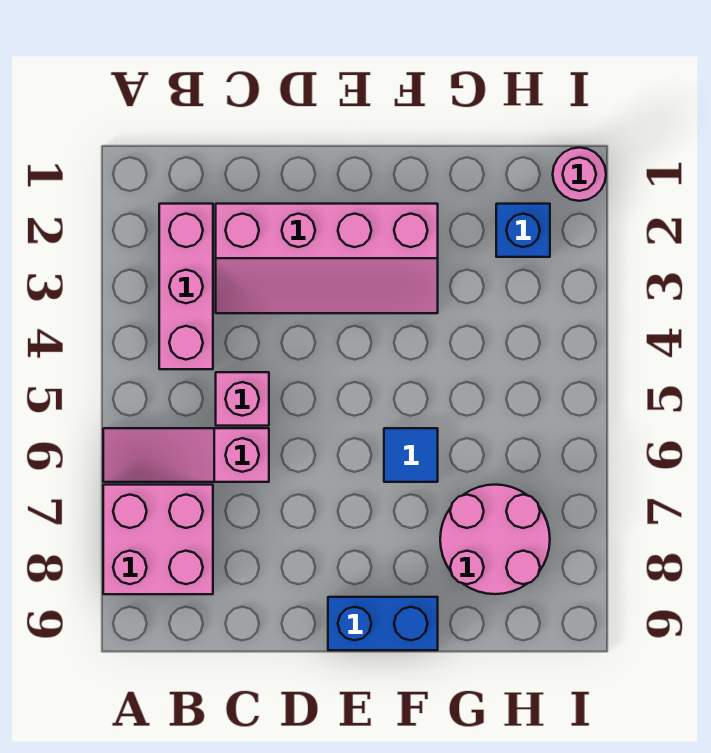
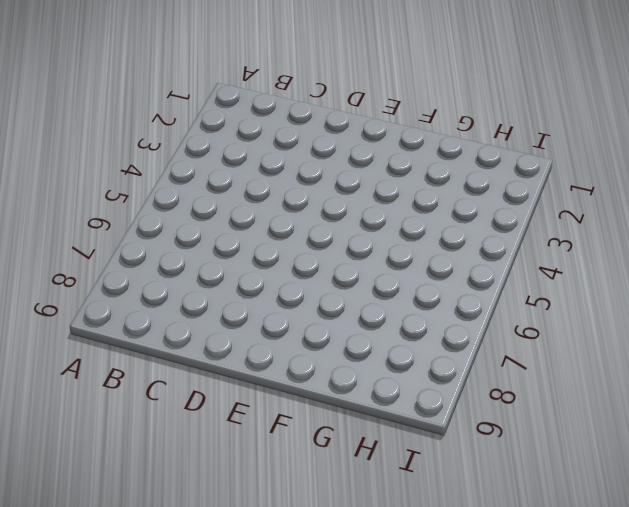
none -> pink 1x3 slope [103,428,269,482]
none -> pink 2x2 brick [103,485,213,594]

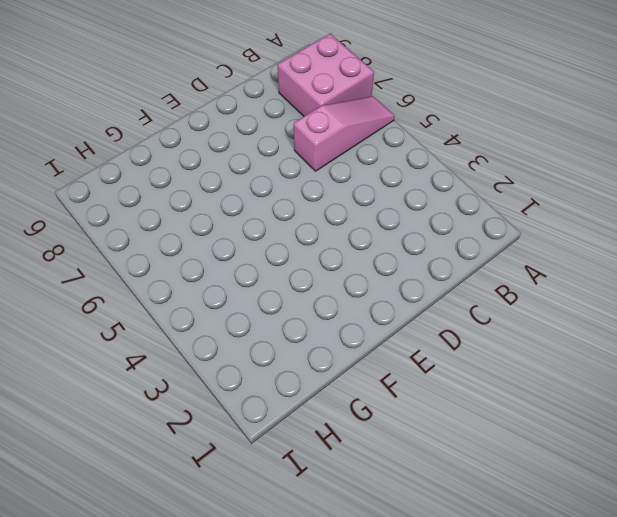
none -> pink 1x3 brick [159,204,213,369]
none -> pink 2x4 slope [216,204,438,313]

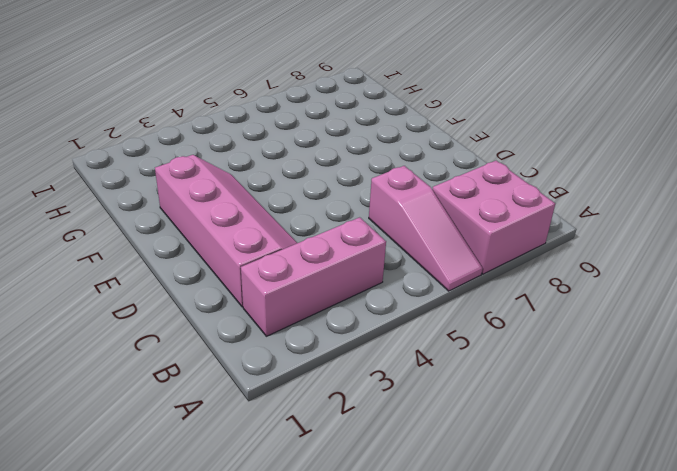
none -> pink 1x1 brick [216,372,269,426]
none -> blue 1x2 brick [328,597,438,650]

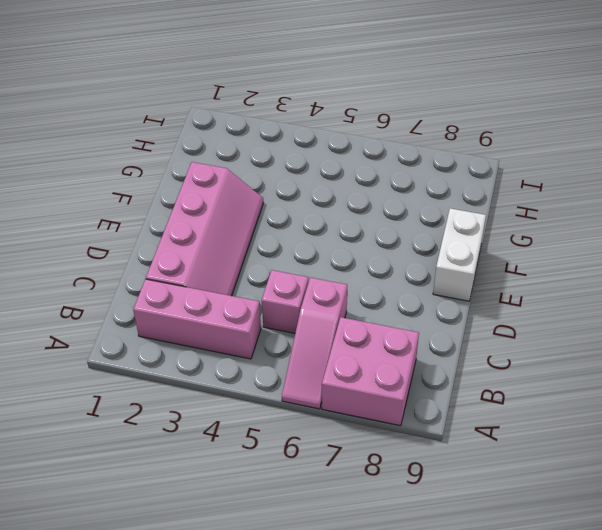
white 1x2 brick [433,208,486,301] -> blue 1x2 brick [328,597,438,650]
none -> blue 1x1 tile [384,428,438,482]
none -> pink 2x2 round brick [440,485,550,594]

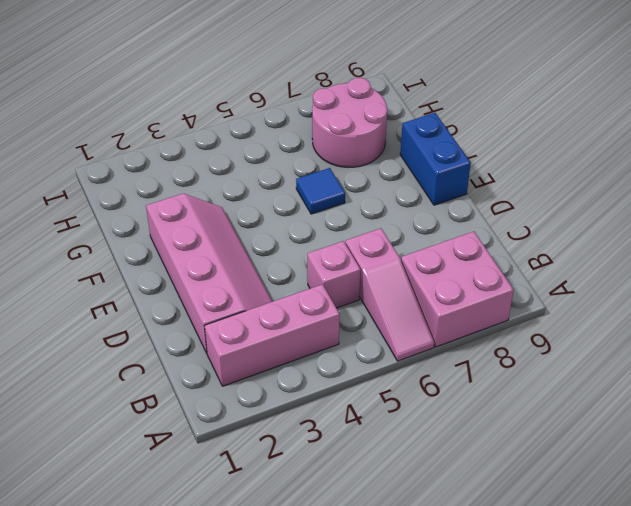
none -> blue 1x1 brick [496,204,550,257]
none -> pink 1x1 round brick [553,148,606,201]

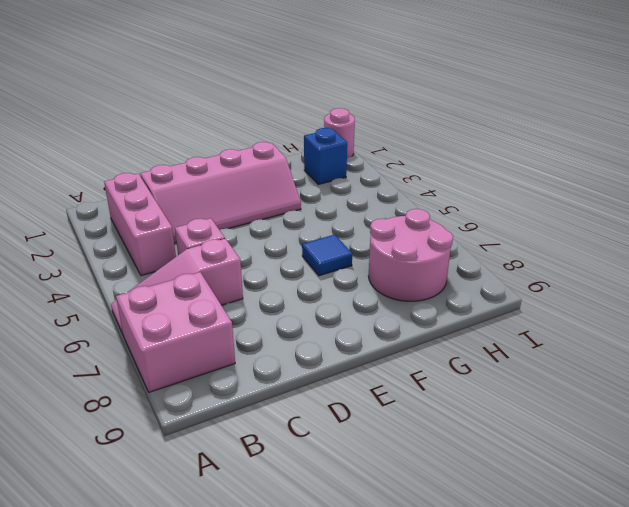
none -> blue 1x2 brick [328,597,438,650]

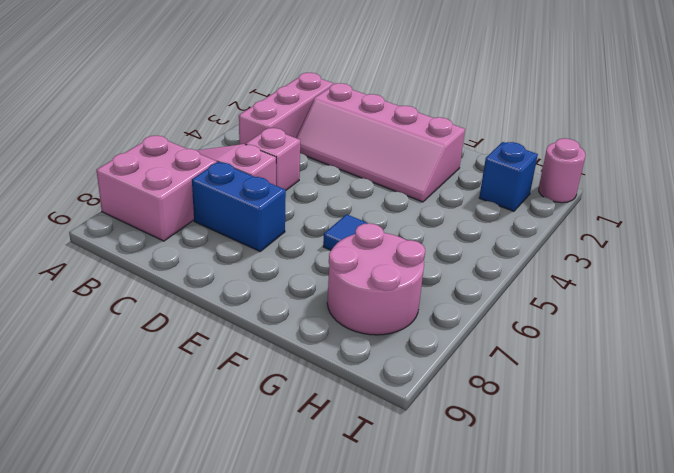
blue 1x2 brick [192,162,286,251] -> blue 1x2 brick moved to [328,597,438,650]

